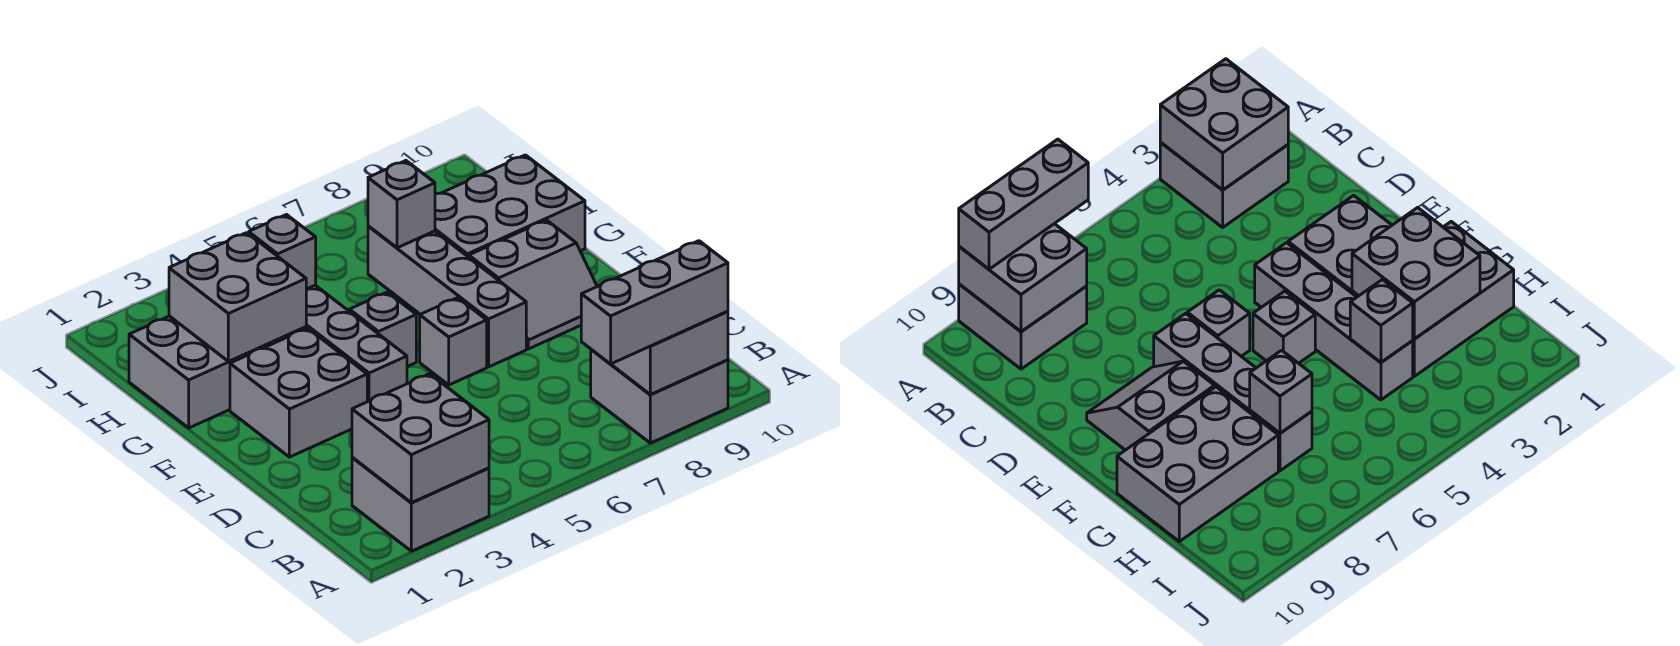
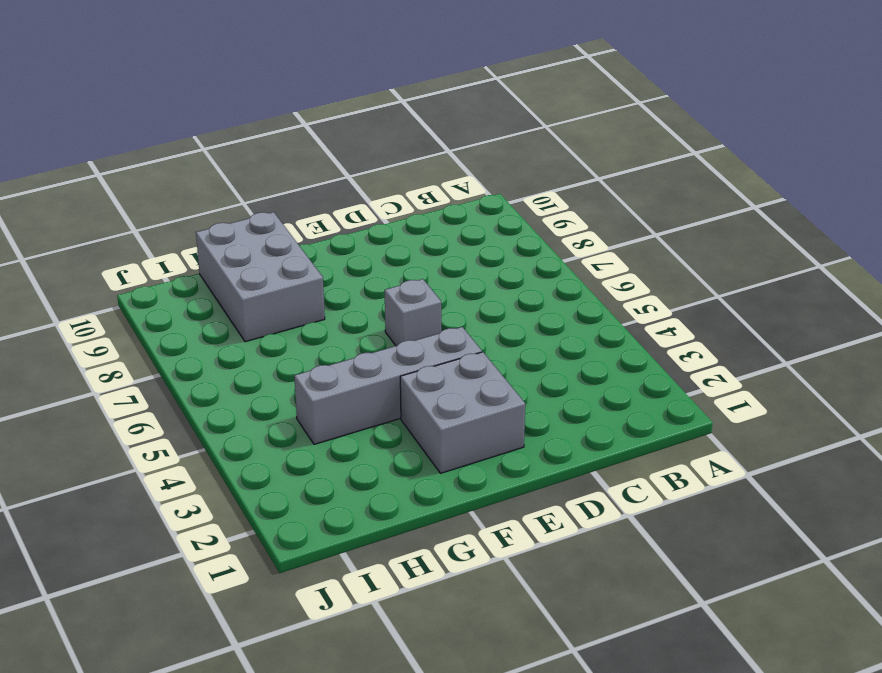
none -> grey 2x2 brick [352,457,489,551]
none -> grey 2x2 brick [591,350,728,443]
none -> grey 1x4 brick [368,226,526,367]

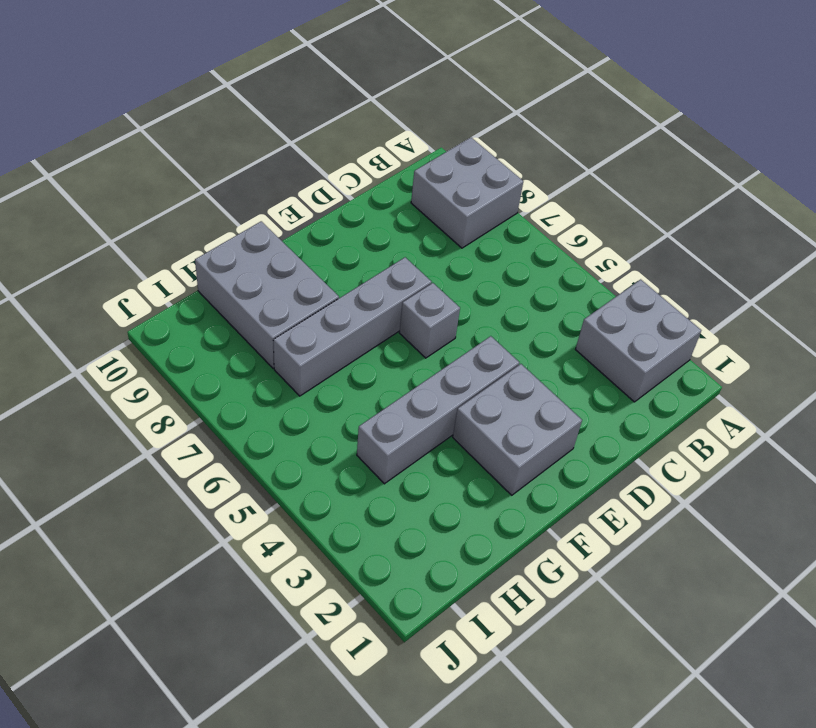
none -> grey 2x2 slope [469,220,597,349]
none -> grey 1x1 brick [349,292,416,367]
none -> grey 2x3 brick [129,316,306,428]

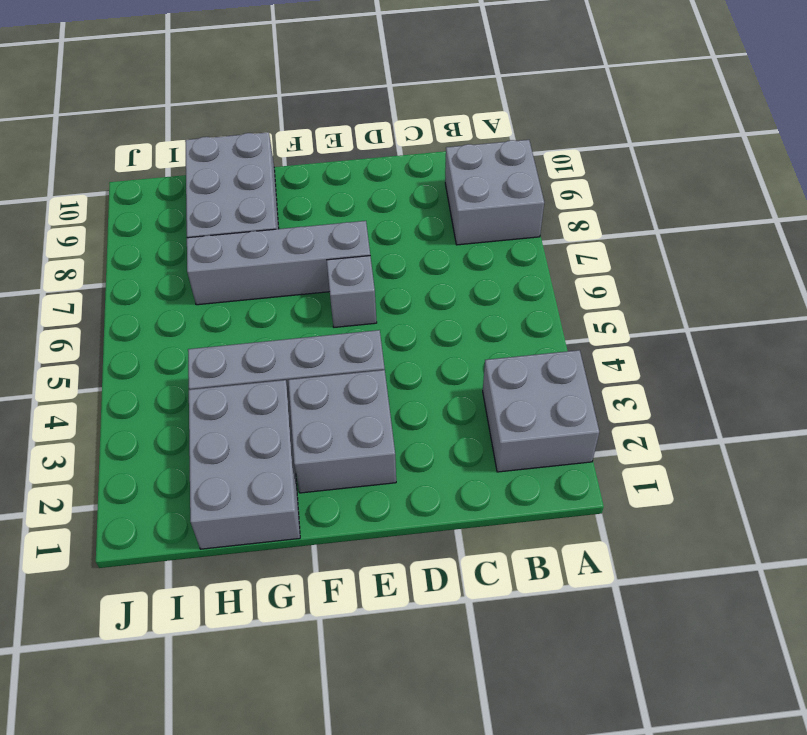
none -> grey 2x2 slope [469,220,597,349]
none -> grey 1x1 brick [349,292,416,367]
none -> grey 2x2 brick [352,374,489,503]

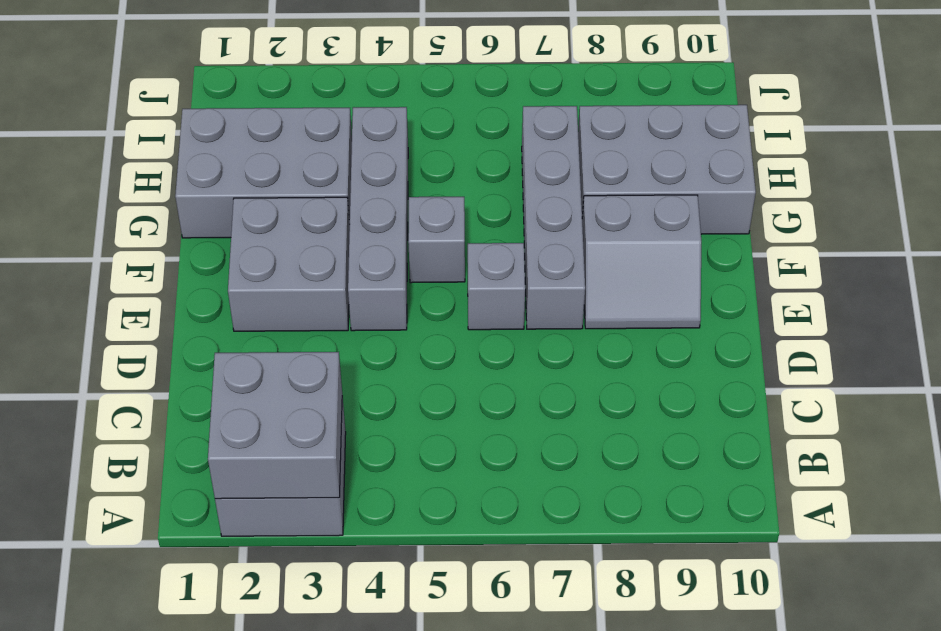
none -> grey 2x2 brick [591,350,728,443]
none -> grey 2x2 brick [611,311,728,394]
none -> grey 2x2 brick [169,233,306,361]

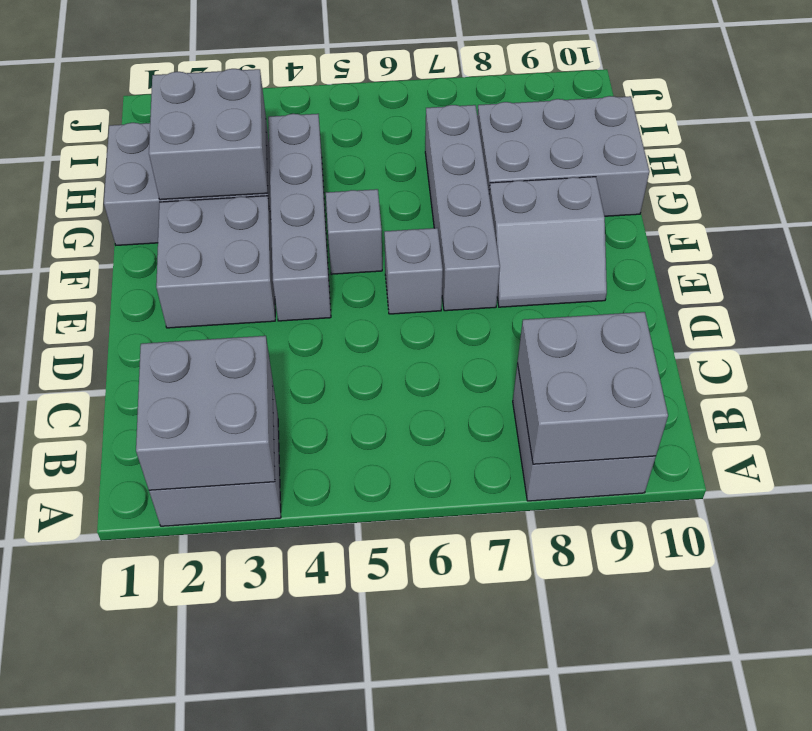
none -> grey 1x1 brick [249,215,316,289]
none -> grey 1x1 brick [368,161,435,248]
none -> grey 1x3 brick [581,241,728,364]

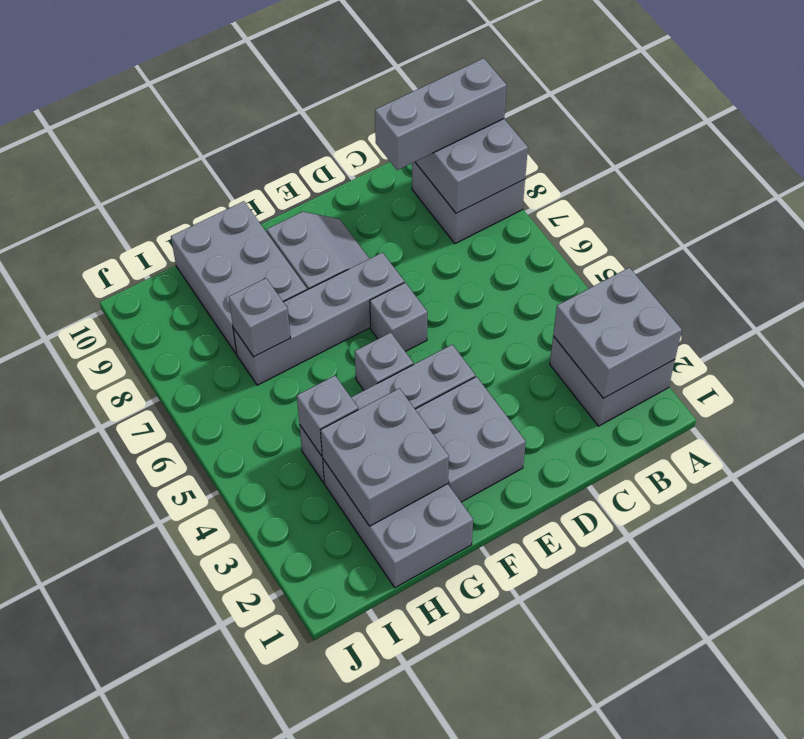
grey 1x3 brick [375,58,507,170] -> grey 1x3 brick turned to [581,241,728,364]

